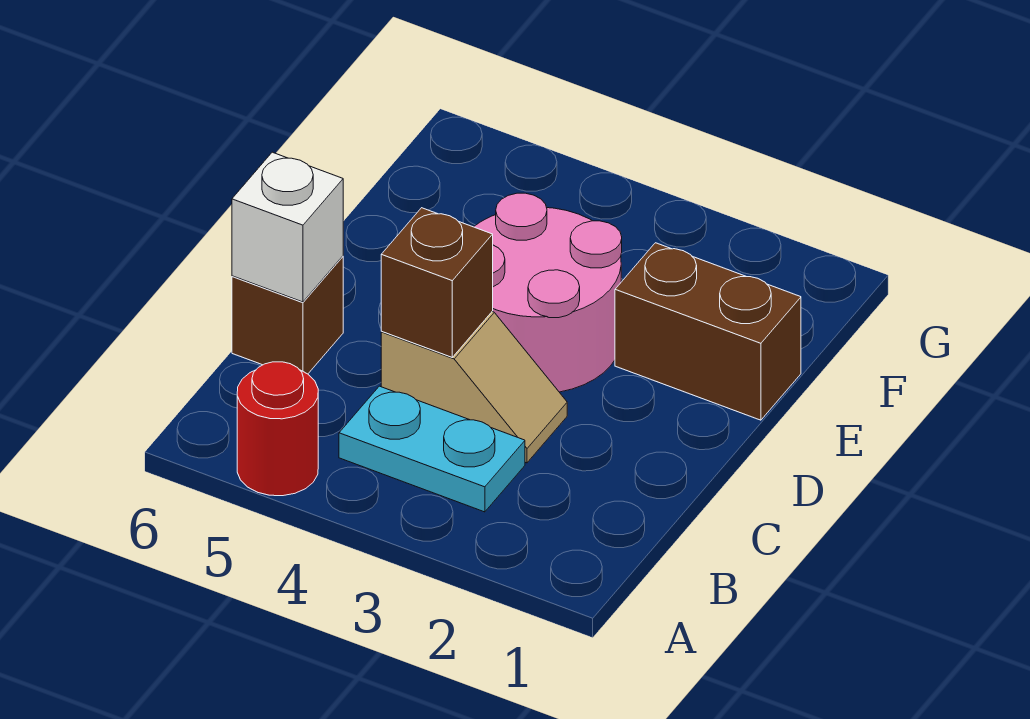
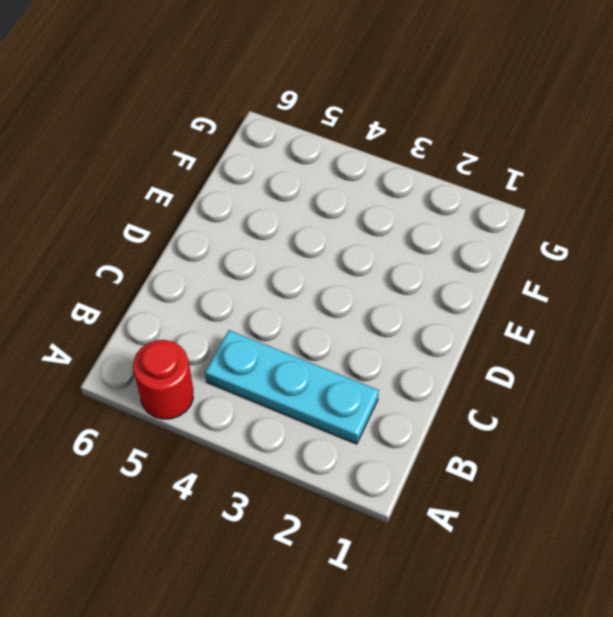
cyan 1x3 plate [205,330,379,444] -> cyan 1x2 plate [339,386,525,512]
none -> tan 1x2 slope [381,312,567,463]
none -> brown 1x1 brick [232,256,343,374]

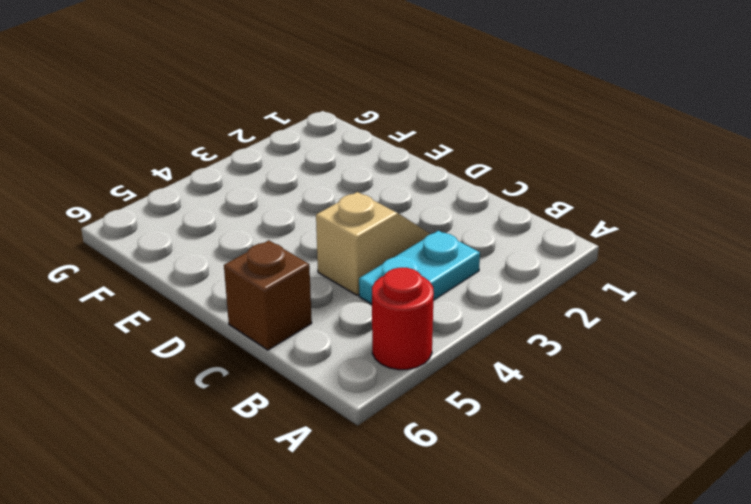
none -> pink 2x2 round brick [474,193,622,392]
none -> brown 1x2 brick [615,243,801,420]

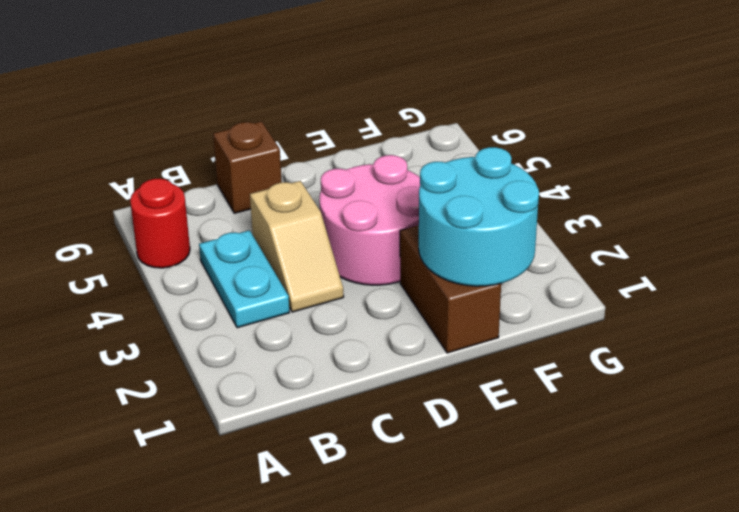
cyan 2x2 round brick [419,147,539,286] -> none
none -> brown 1x1 brick [381,208,493,357]
none -> white 1x1 brick [232,152,343,302]

